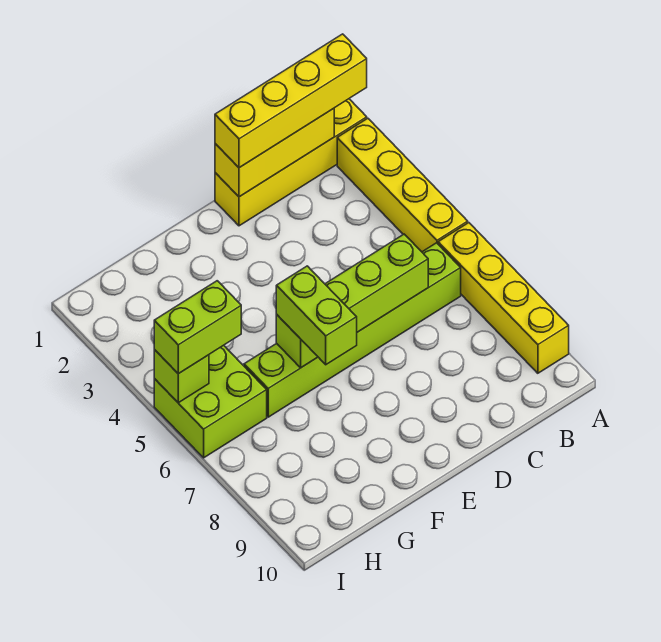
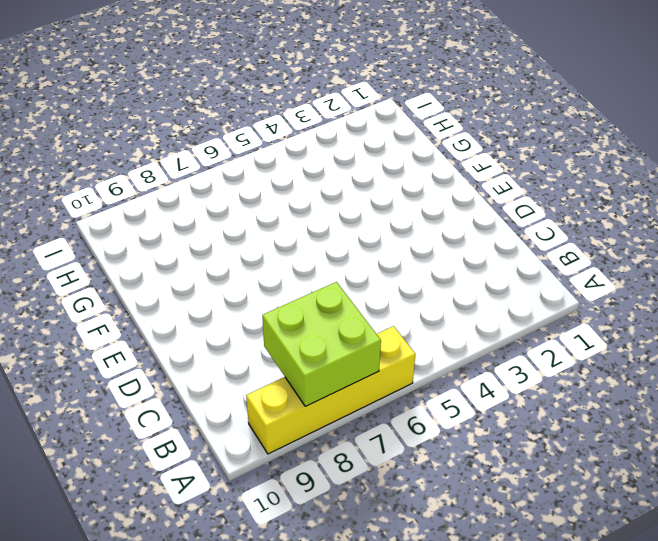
lime 2x2 brick [262,282,381,406] -> lime 2x2 brick moved to [154,345,267,458]
none -> yellow 1x4 brick [215,99,367,226]
none -> yellow 1x4 brick [337,118,468,252]

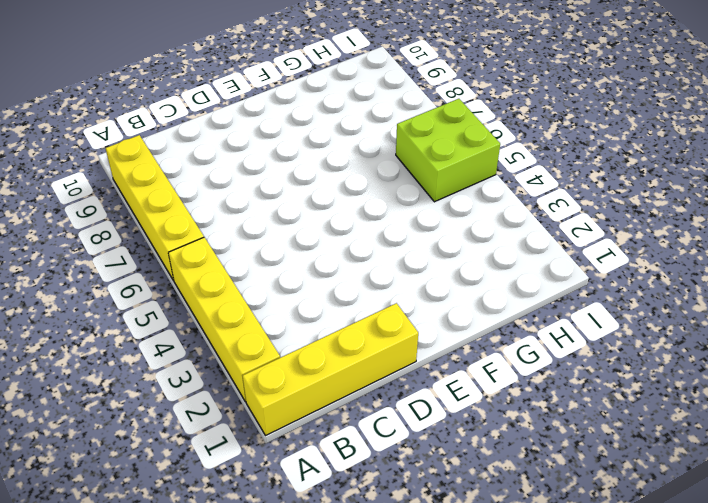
none -> lime 1x6 brick [244,243,461,417]
none -> yellow 1x3 brick [215,109,334,197]

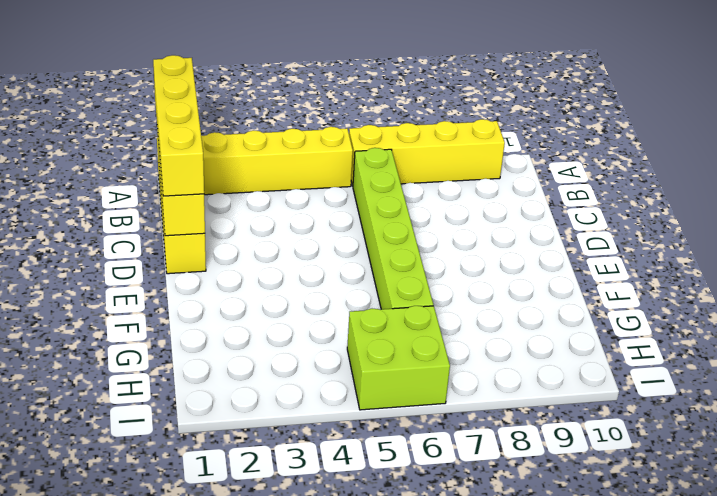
none -> lime 1x4 brick [276,234,428,368]
none -> lime 1x1 brick [154,350,209,403]

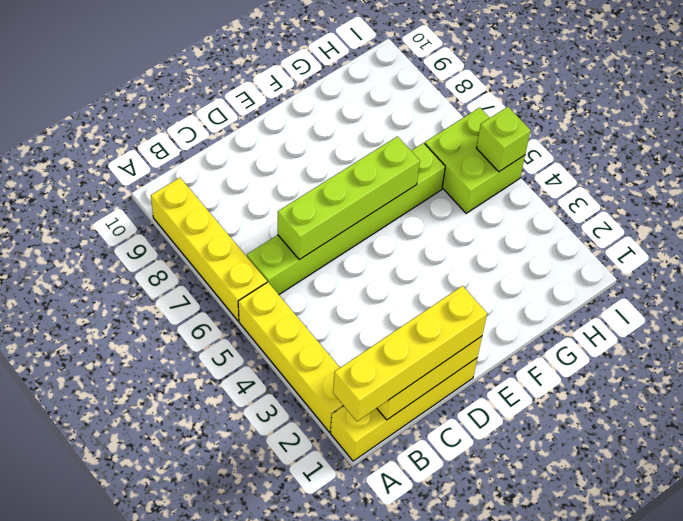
none -> lime 1x2 brick [276,266,357,365]
none -> lime 1x2 brick [154,281,241,374]

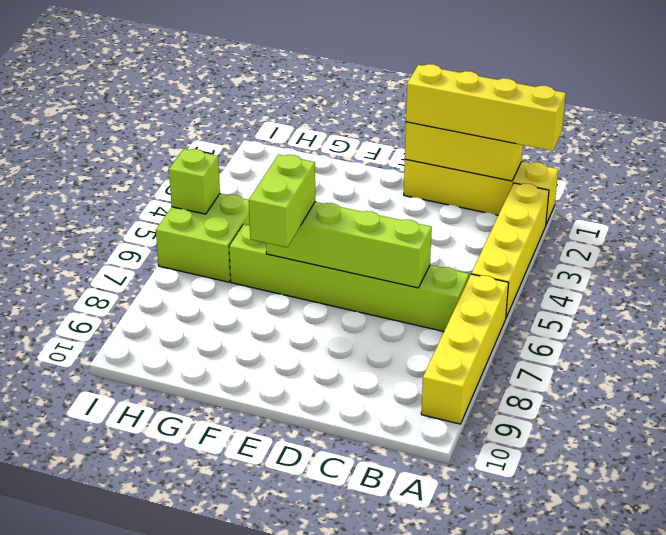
none -> lime 1x2 brick [154,281,241,374]

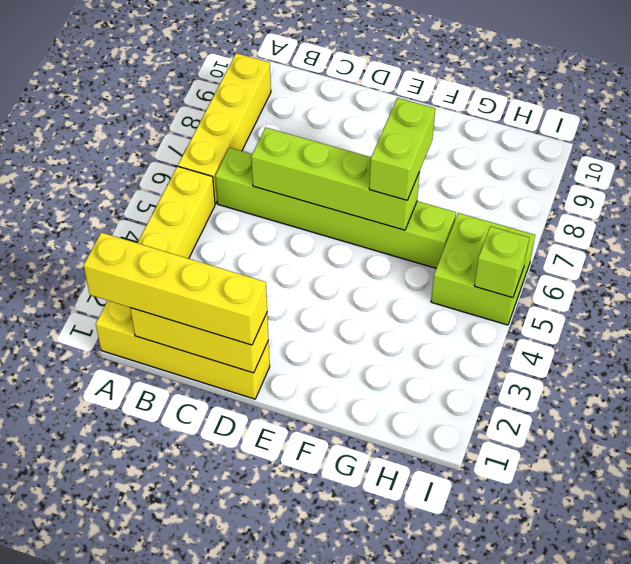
none -> lime 1x2 brick [154,281,241,374]

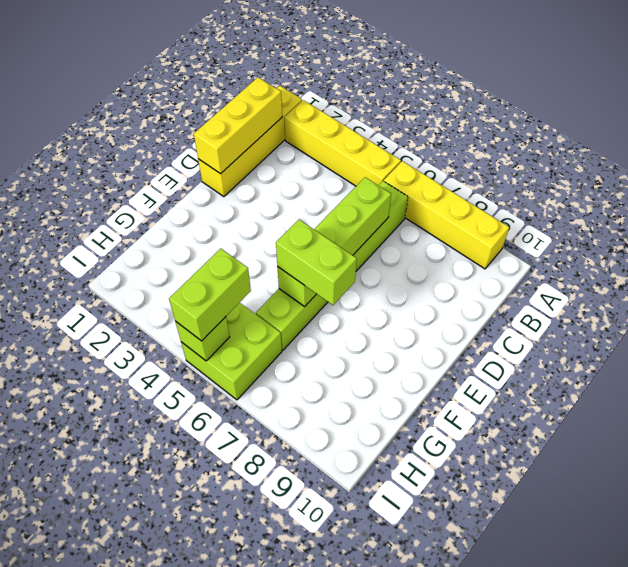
none -> yellow 1x4 brick [215,34,367,168]

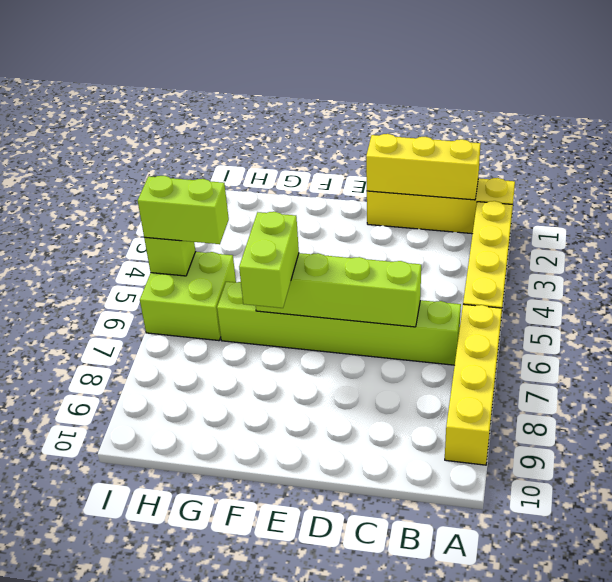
none -> yellow 1x4 brick [215,34,367,168]

